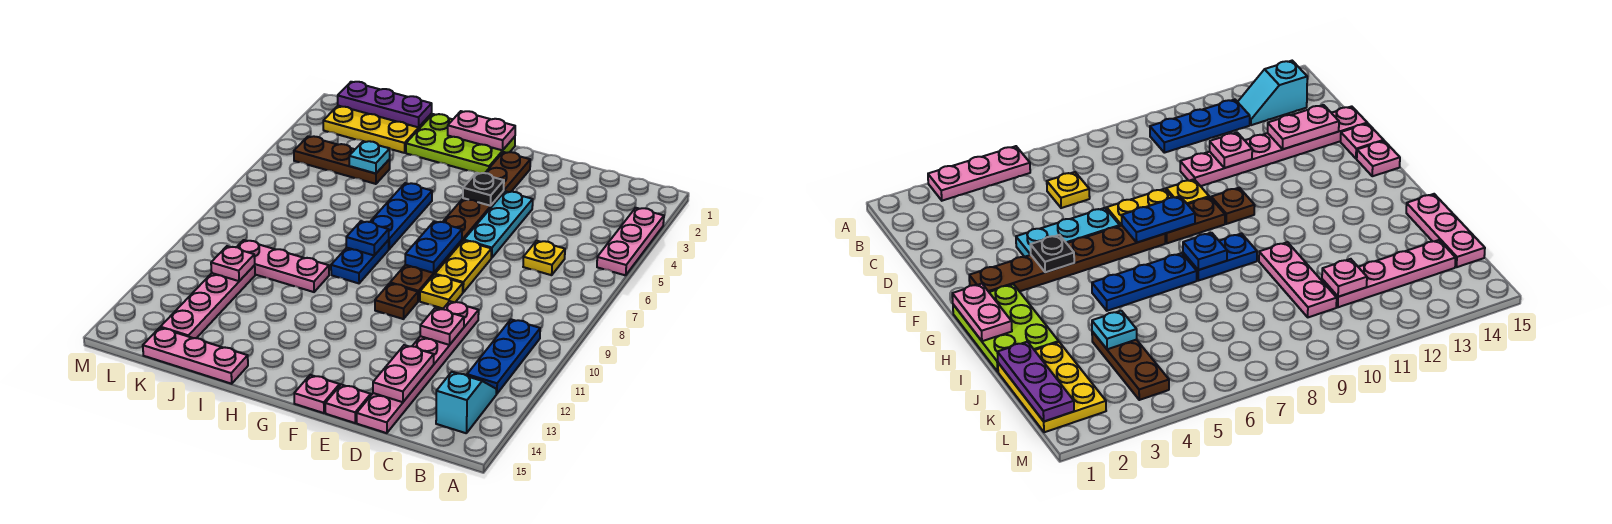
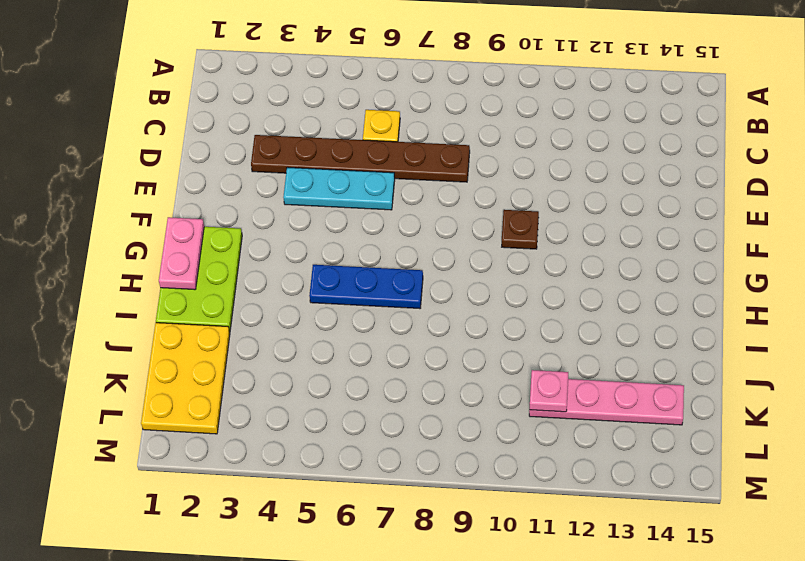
brown 1x6 plate [251,135,470,182] -> brown 1x6 plate moved to [443,152,530,259]
none -> pink 1x3 plate [597,208,664,275]
none -> blue 1x3 plate [467,319,540,394]
none -> cyan 1x2 slope [436,372,496,433]
none -> pink 1x6 plate [357,301,479,433]

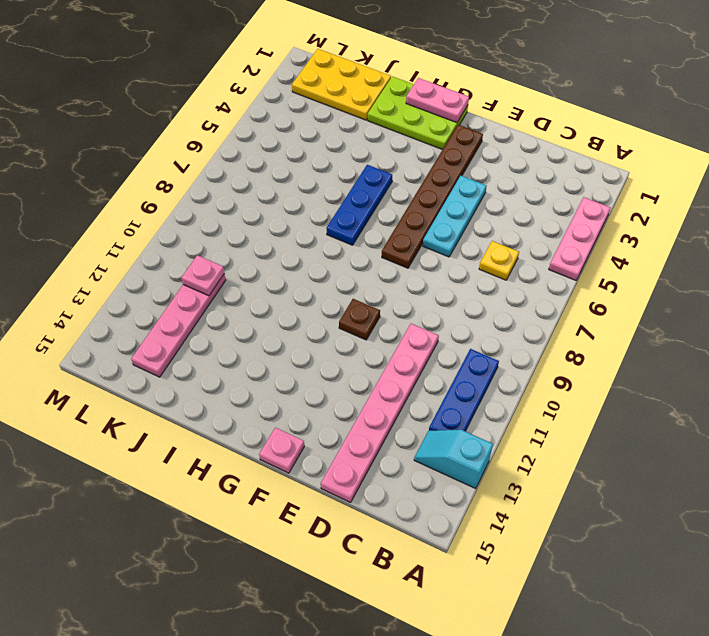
cyan 1x2 slope [414,430,493,489] -> cyan 1x2 slope turned to [436,372,496,433]
none -> yellow 1x2 plate [435,241,491,292]
none -> yellow 1x1 plate [420,275,463,308]
none -> pink 1x1 plate [325,385,371,423]
none -> brown 1x2 plate [390,258,447,301]

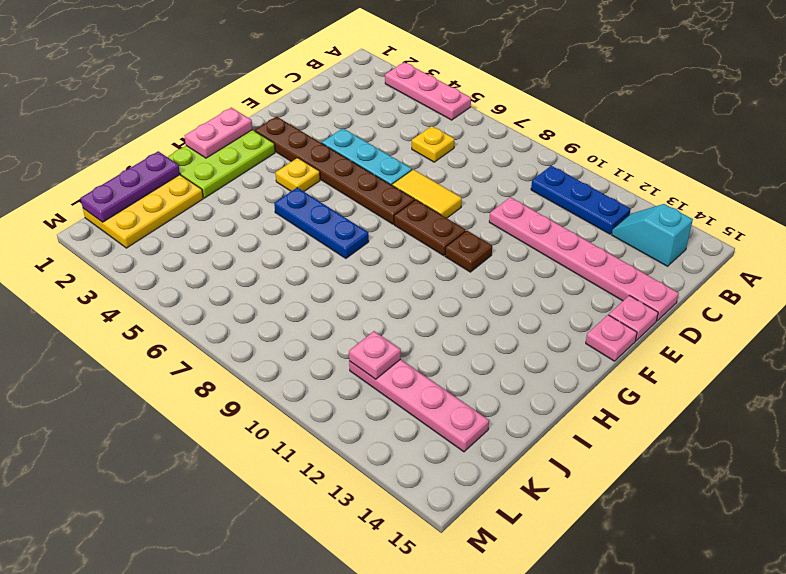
yellow 1x2 tile [392,169,462,218] -> yellow 1x2 plate [435,241,491,292]
yellow 1x1 plate [275,158,320,192] -> yellow 1x1 plate moved to [420,275,463,308]
none -> blue 1x2 plate [331,240,389,283]
none -> pink 1x3 plate [237,240,329,292]
none -> pink 1x3 plate [143,328,248,384]
none -> brown 1x3 plate [294,136,390,184]

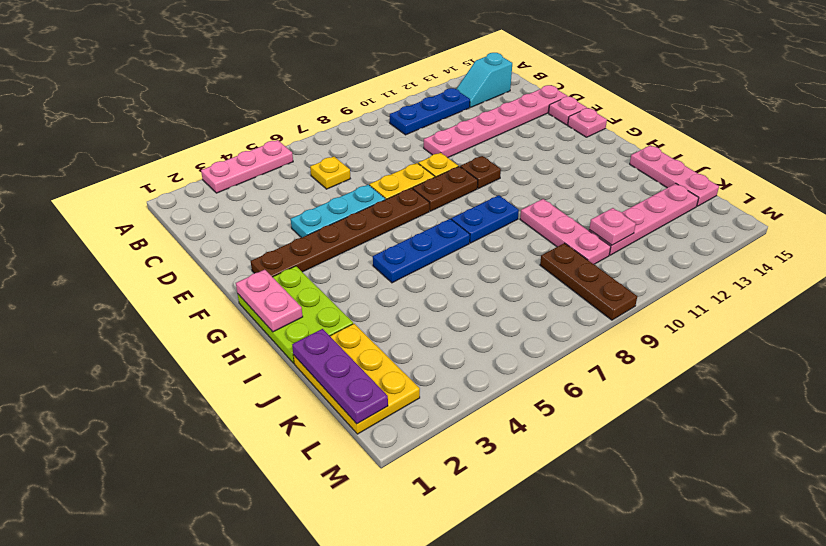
brown 1x3 plate [540,243,637,320] -> brown 1x3 plate moved to [294,136,390,184]
none -> pink 1x1 plate [420,308,464,345]
none -> pink 1x2 plate [373,345,434,402]
none -> black 1x1 plate [463,173,504,206]
none -> blue 1x2 plate [405,221,462,273]

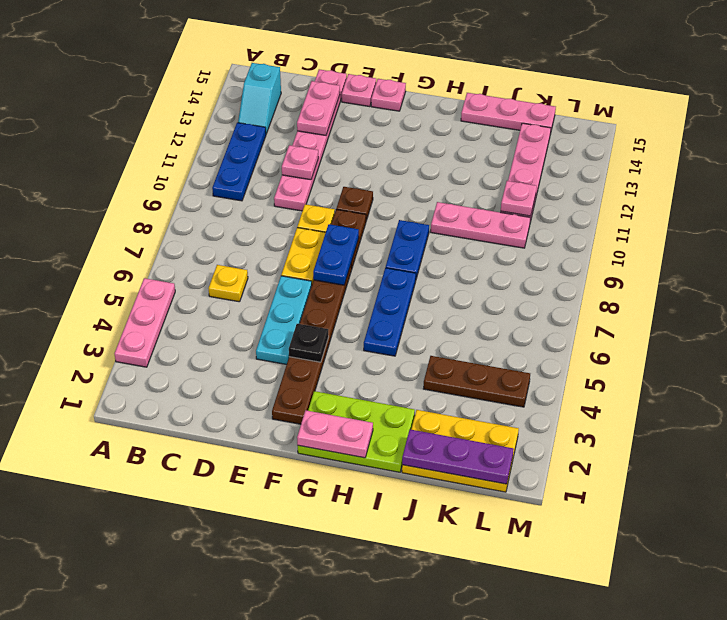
none -> blue 1x1 plate [346,221,389,255]
none -> cyan 1x1 plate [349,141,390,173]

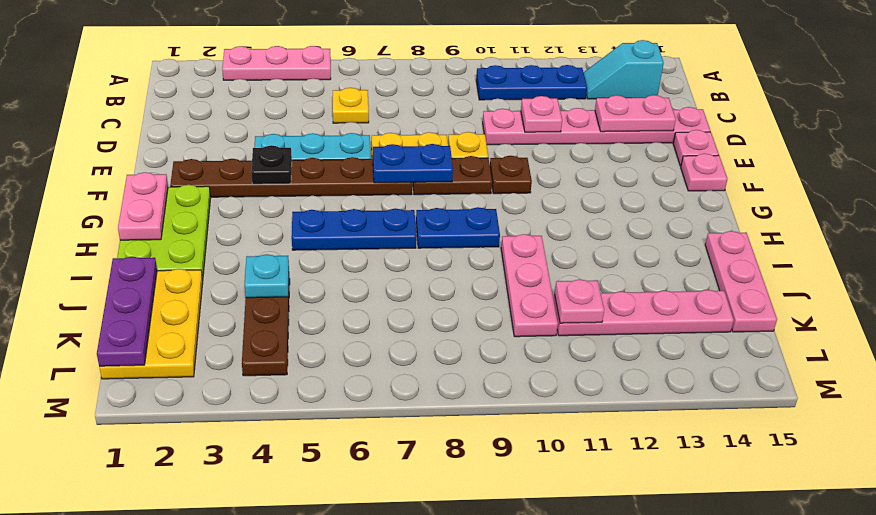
none -> blue 1x1 plate [346,221,389,255]

